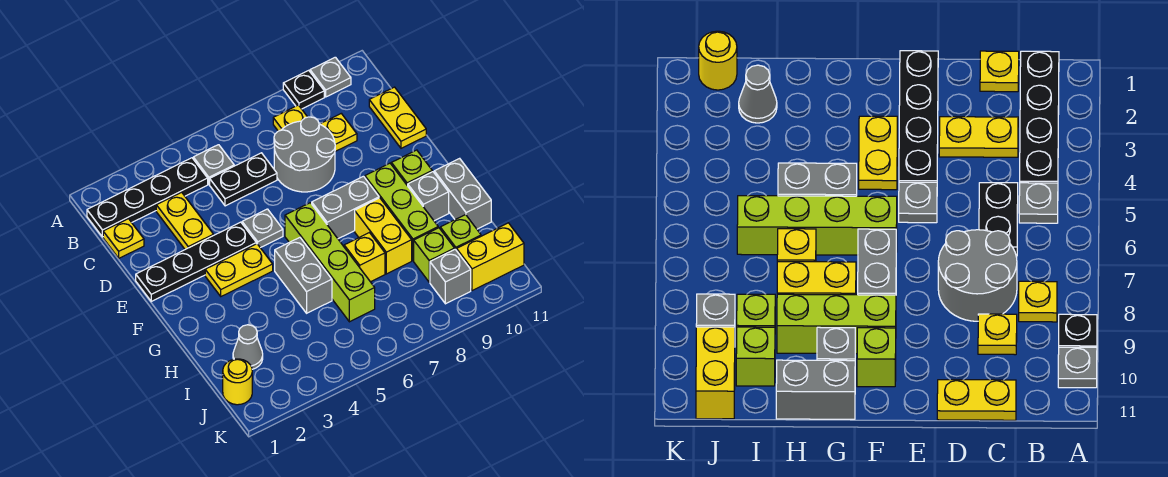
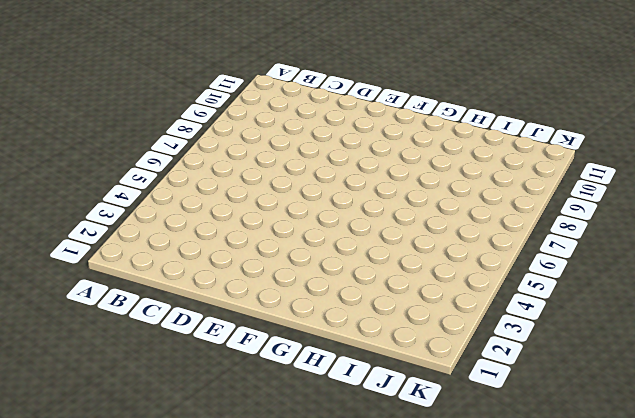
none -> black 1x1 plate [283,70,324,109]
none -> grey 1x1 plate [310,57,351,97]
none -> black 1x4 plate [87,158,208,237]

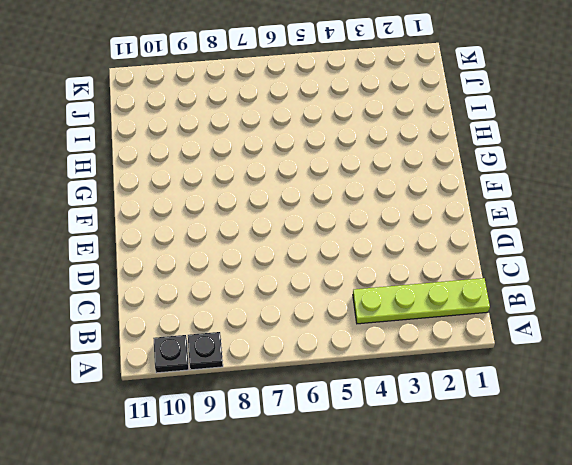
black 1x1 plate [153,335,189,373] -> grey 1x1 plate [310,57,351,97]
lime 1x4 plate [353,278,490,324] -> black 1x4 plate [87,158,208,237]
none -> grey 1x1 plate [193,145,234,184]
none -> yellow 1x1 plate [273,105,307,131]
none -> yellow 1x1 plate [103,219,144,258]

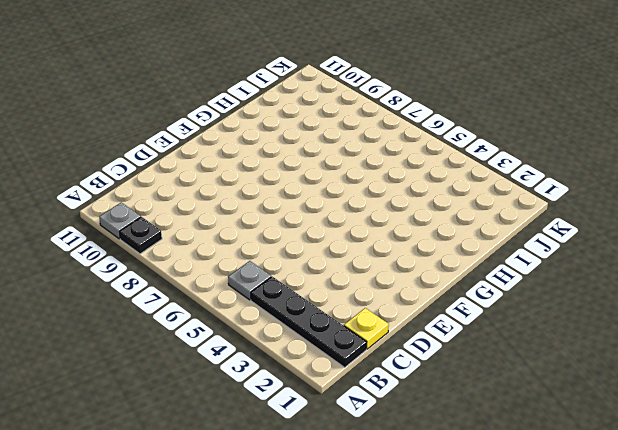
none -> yellow 1x1 plate [273,105,307,131]
none -> yellow 1x2 plate [156,192,214,249]
none -> black 1x2 plate [210,153,277,206]

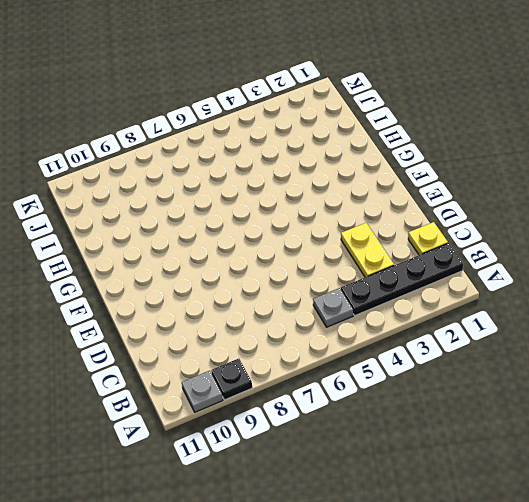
none -> yellow 1x1 plate [273,105,307,131]
none -> black 1x2 plate [210,153,277,206]
none -> grey 2x2 round brick [274,117,335,192]

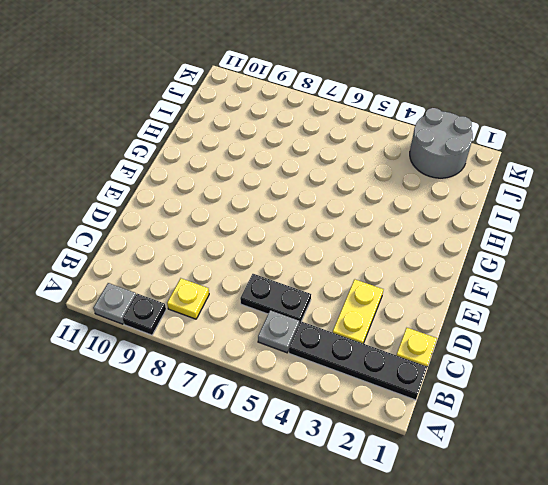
grey 2x2 round brick [410,108,473,178] -> grey 2x2 round brick moved to [274,117,335,192]
none -> yellow 1x1 plate [320,114,357,151]
none -> yellow 1x2 plate [369,87,426,148]
none -> black 1x4 plate [136,222,256,301]

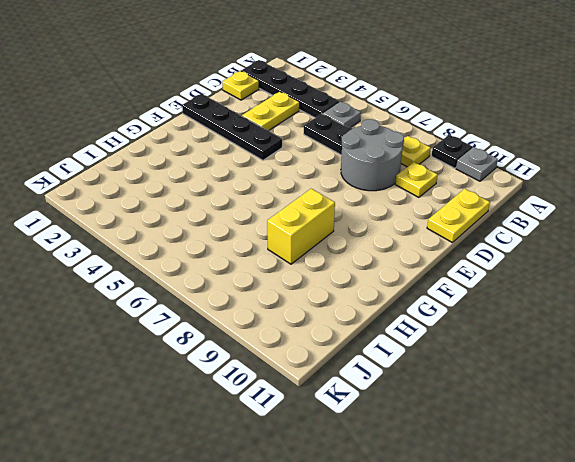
none -> grey 1x1 plate [242,209,283,248]
none -> yellow 1x2 plate [205,244,273,296]
none -> lime 1x4 brick [285,203,375,322]

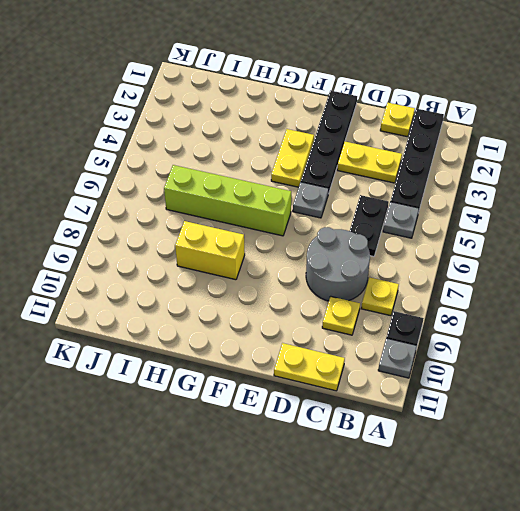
none -> grey 1x2 brick [312,176,379,239]
none -> lime 1x3 brick [365,163,438,261]
none -> lime 1x1 brick [391,150,432,186]

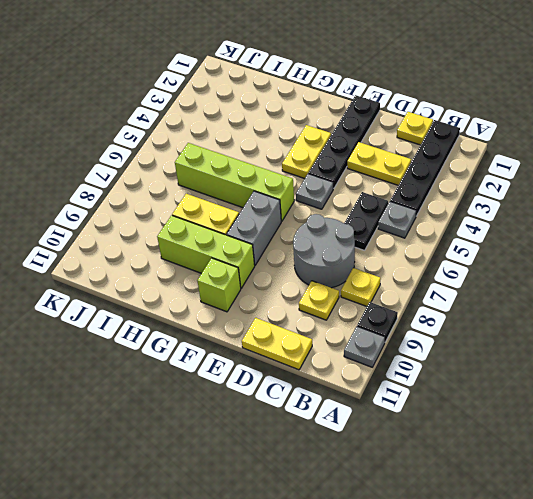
none -> grey 1x2 brick [275,238,332,313]
none -> grey 1x1 brick [408,172,449,221]
none -> grey 1x2 brick [434,158,491,229]

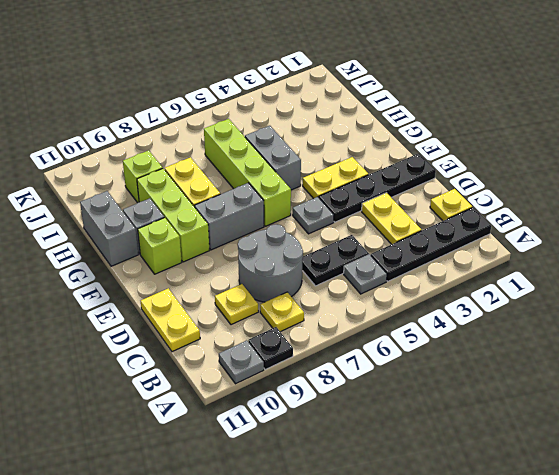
none -> yellow 1x1 brick [344,233,385,282]
none -> grey 1x1 cone [233,325,263,369]
none -> lime 1x1 brick [440,215,481,251]

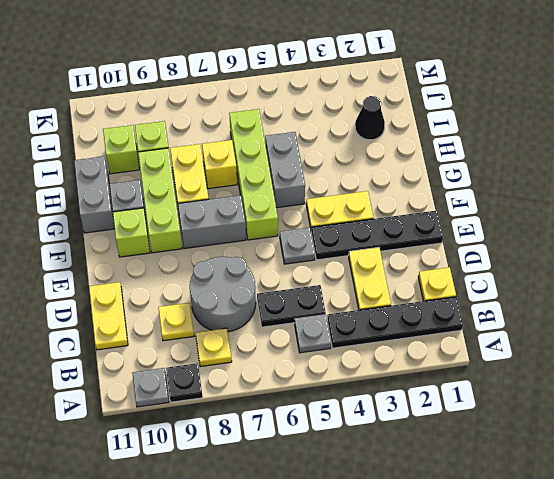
black 1x1 cone [355,96,385,140] -> grey 1x1 cone [233,325,263,369]
none -> yellow 1x1 round brick [223,359,252,405]
none -> grey 1x1 brick [430,249,471,304]
none -> yellow 1x2 brick [457,223,524,291]

